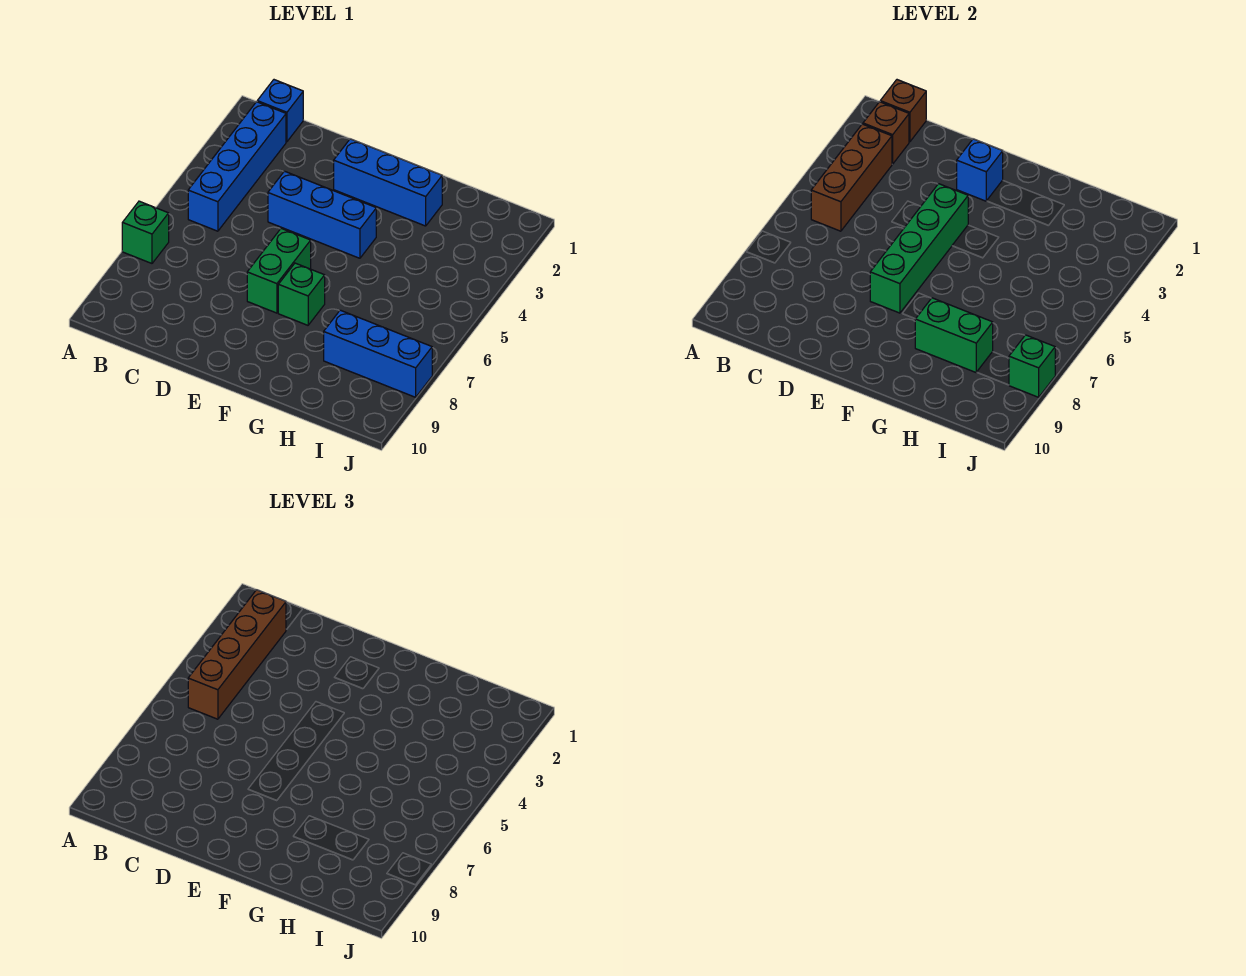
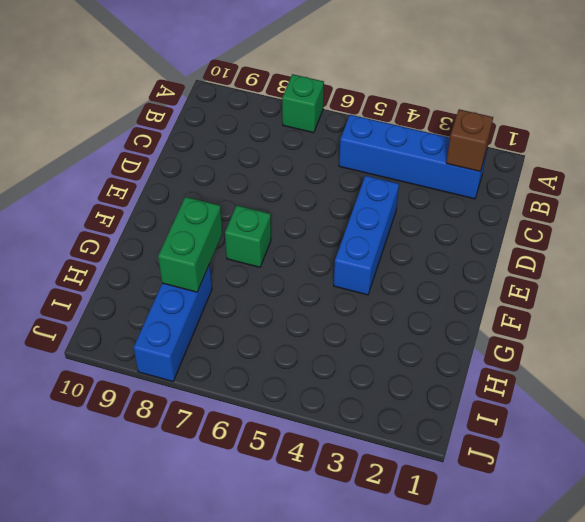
none -> blue 1x1 brick [257,80,303,142]
none -> blue 1x3 brick [334,139,442,226]
none -> green 1x2 brick [247,228,311,313]

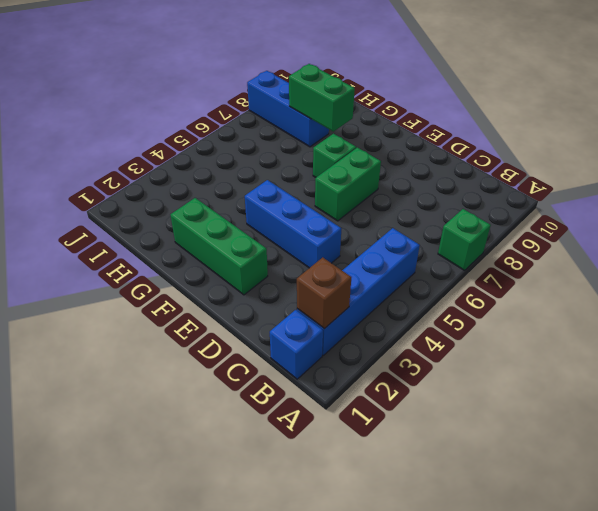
green 1x3 brick [170,198,268,295] -> blue 1x3 brick [334,139,442,226]
none -> brown 1x1 brick [880,80,926,142]
none -> brown 1x3 brick [811,124,892,231]
none -> blue 1x1 brick [957,139,1003,201]

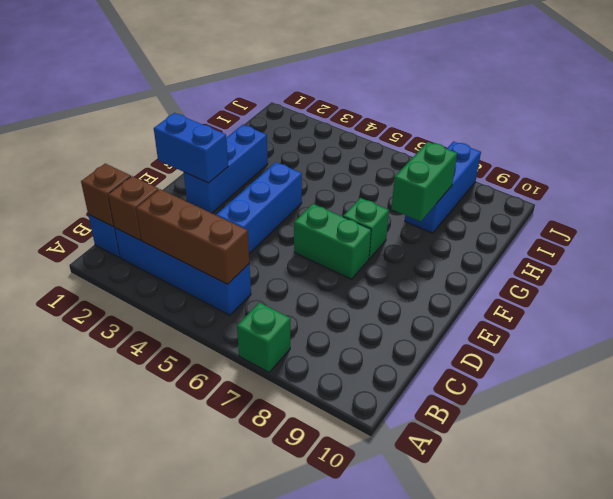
blue 1x2 brick [154,113,228,183] -> blue 1x1 brick [957,139,1003,201]
none -> green 1x4 brick [870,184,968,313]
none -> green 1x1 brick [1009,335,1055,397]
none -> brown 1x4 brick [188,590,286,719]

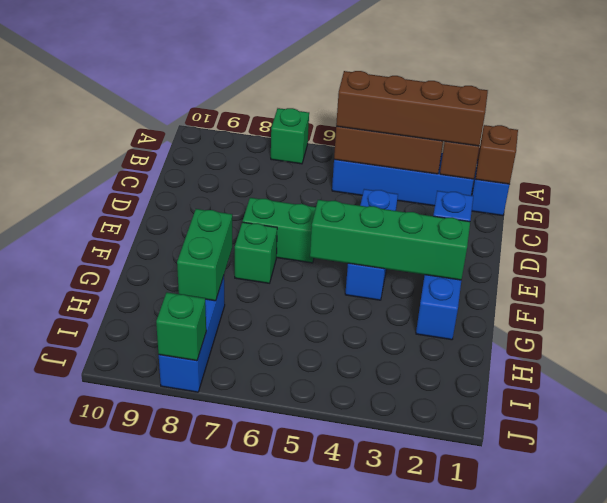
green 1x4 brick [310,200,470,280] -> green 1x4 brick moved to [870,184,968,313]

